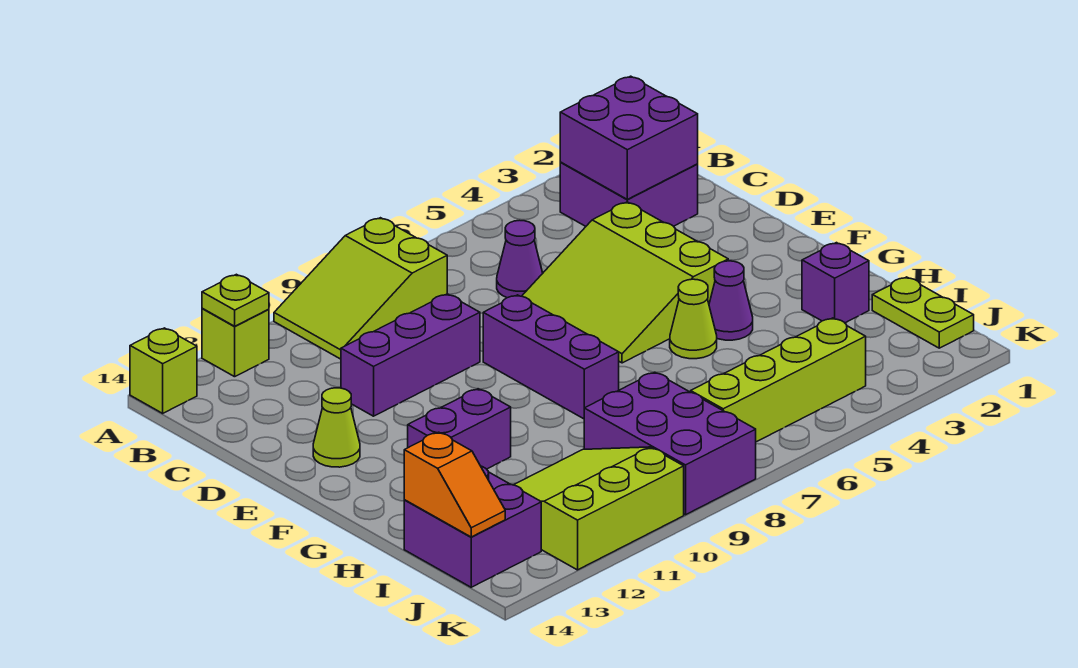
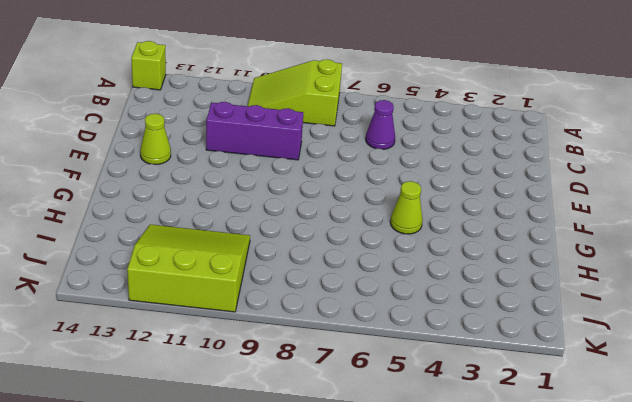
none -> lime 1x1 brick [202,308,269,377]
none -> purple 2x2 brick [560,162,698,226]
none -> lime 3x3 slope [522,202,728,363]

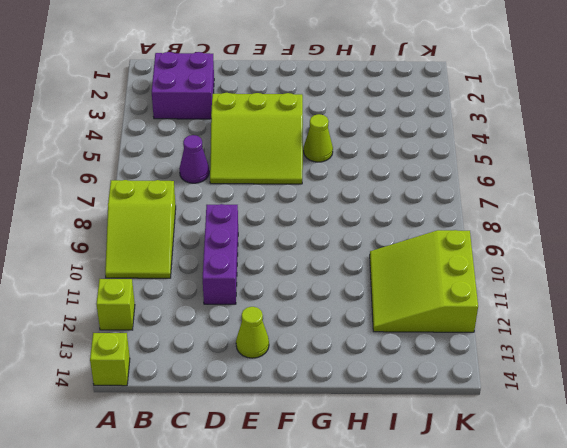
none -> purple 1x3 brick [483,295,619,419]
none -> purple 1x1 cone [709,261,753,340]
none -> purple 1x2 brick [408,389,511,469]

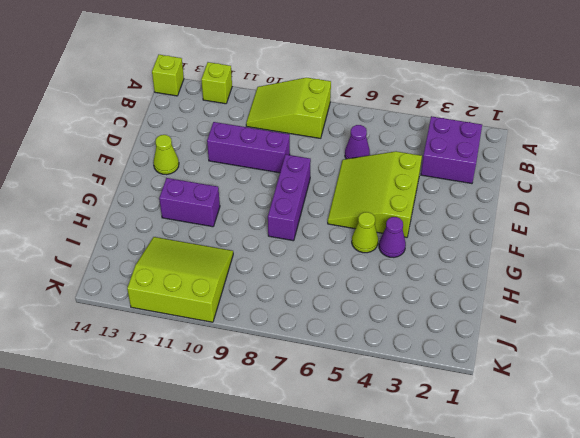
none -> purple 1x1 brick [802,243,869,323]
none -> lime 1x2 plate [872,277,974,348]
none -> purple 2x3 brick [584,372,756,515]

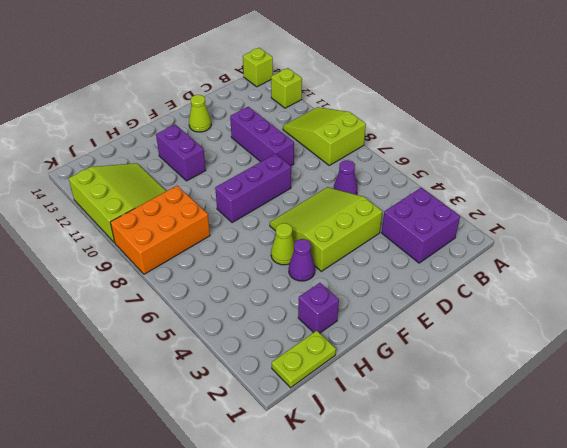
orange 2x3 brick [110,186,210,274] -> purple 2x3 brick [584,372,756,515]
none -> purple 2x2 brick [404,466,541,587]
none -> lime 1x4 brick [691,318,866,442]
none -> lime 1x1 plate [202,274,269,326]

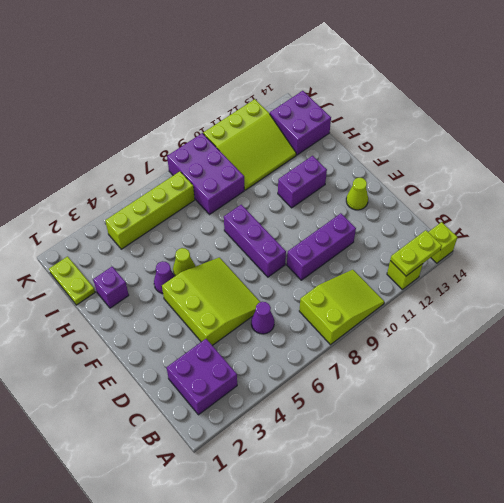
lime 1x2 plate [390,230,442,276] -> lime 1x1 plate [202,274,269,326]
none -> purple 2x2 brick [560,76,698,199]
none -> orange 1x2 slope [404,432,505,537]

